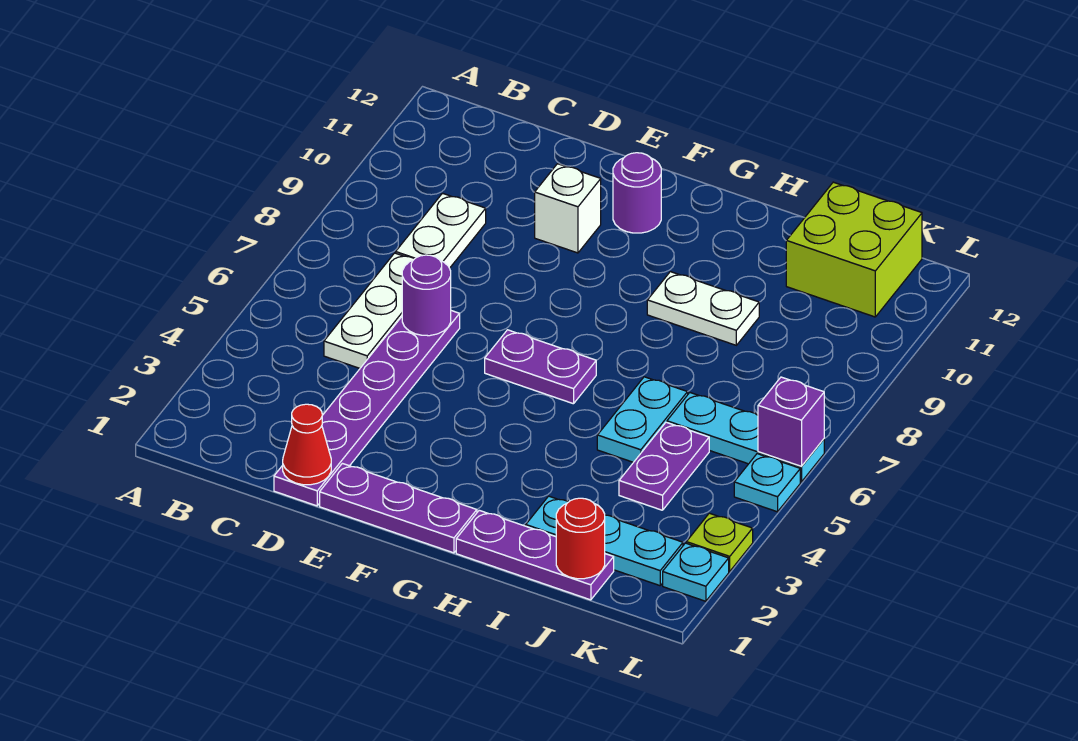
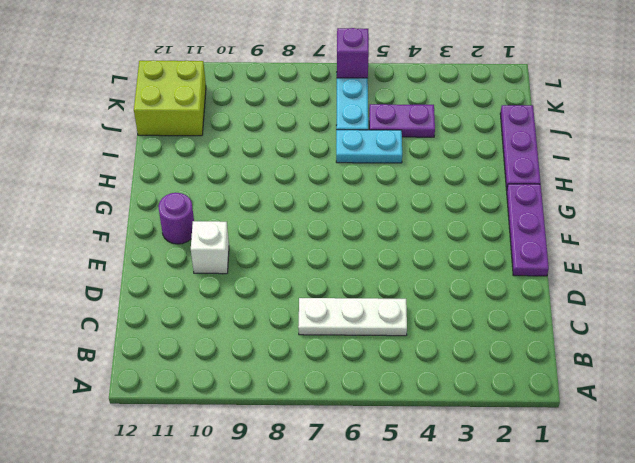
none -> white 1x2 plate [396,193,486,268]
none -> purple 1x6 plate [274,311,460,506]
none -> purple 1x2 plate [485,330,596,404]

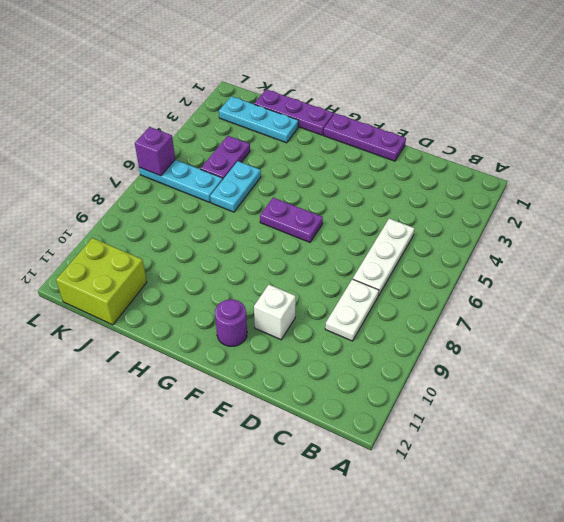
none -> purple 1x6 plate [274,311,460,506]
none -> white 1x2 plate [647,272,759,345]
none -> cyan 1x1 plate [663,543,729,601]

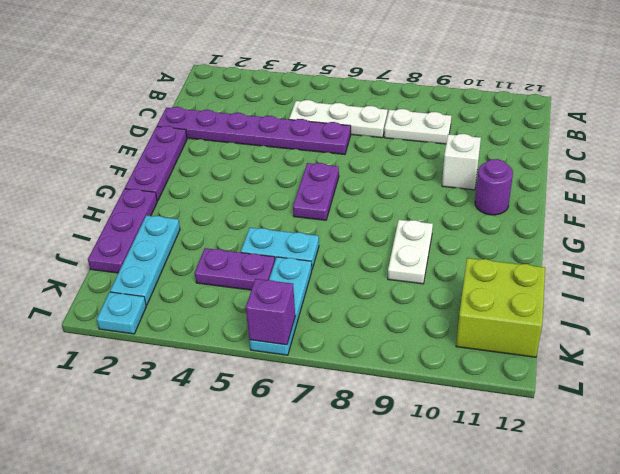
none -> lime 1x1 plate [686,513,753,571]
none -> cyan 1x1 plate [734,454,800,512]
none -> red 1x1 cone [283,404,331,485]

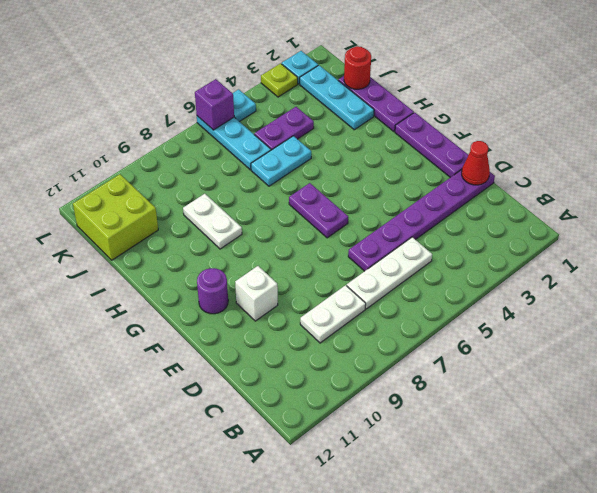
none -> purple 1x1 round brick [402,255,451,336]

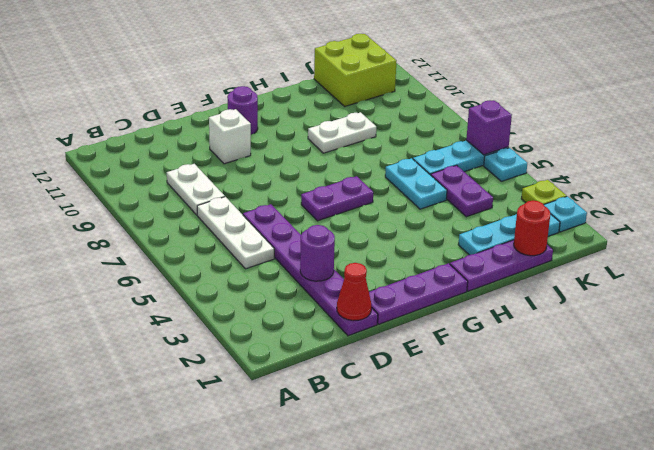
purple 1x1 round brick [300,225,335,281] -> purple 1x1 round brick moved to [402,255,451,336]

